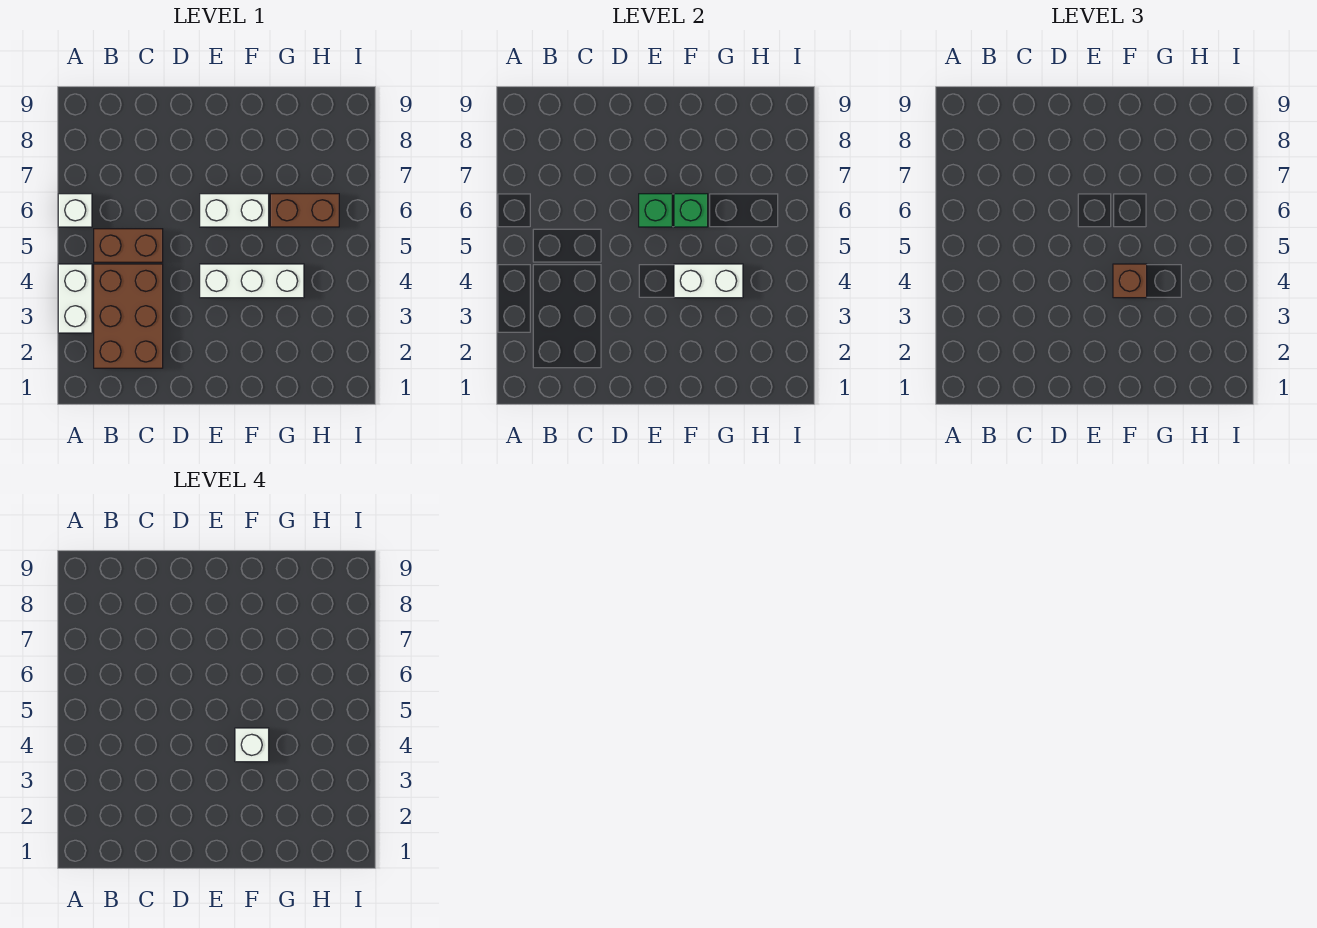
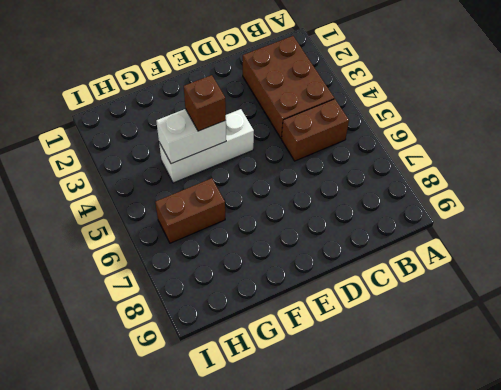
none -> white 1x2 brick [58,264,92,333]
none -> white 1x1 brick [58,194,92,227]
none -> white 1x2 brick [200,194,269,227]

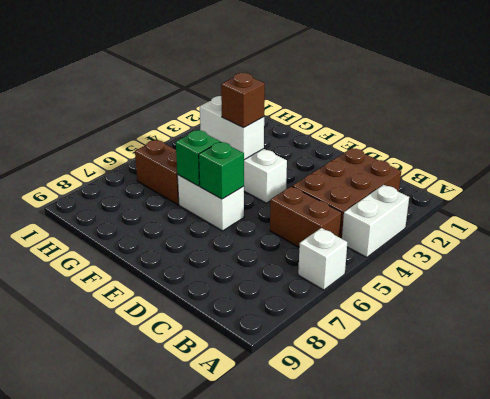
none -> white 1x1 brick [235,728,269,762]

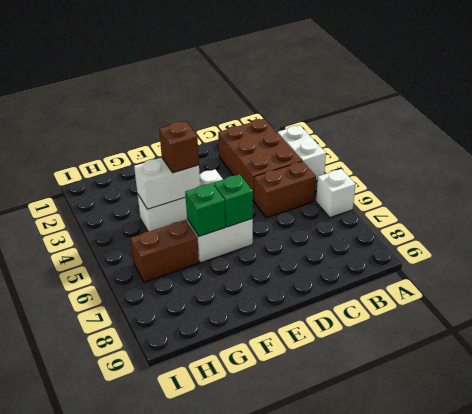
none -> white 1x1 brick [235,728,269,762]

